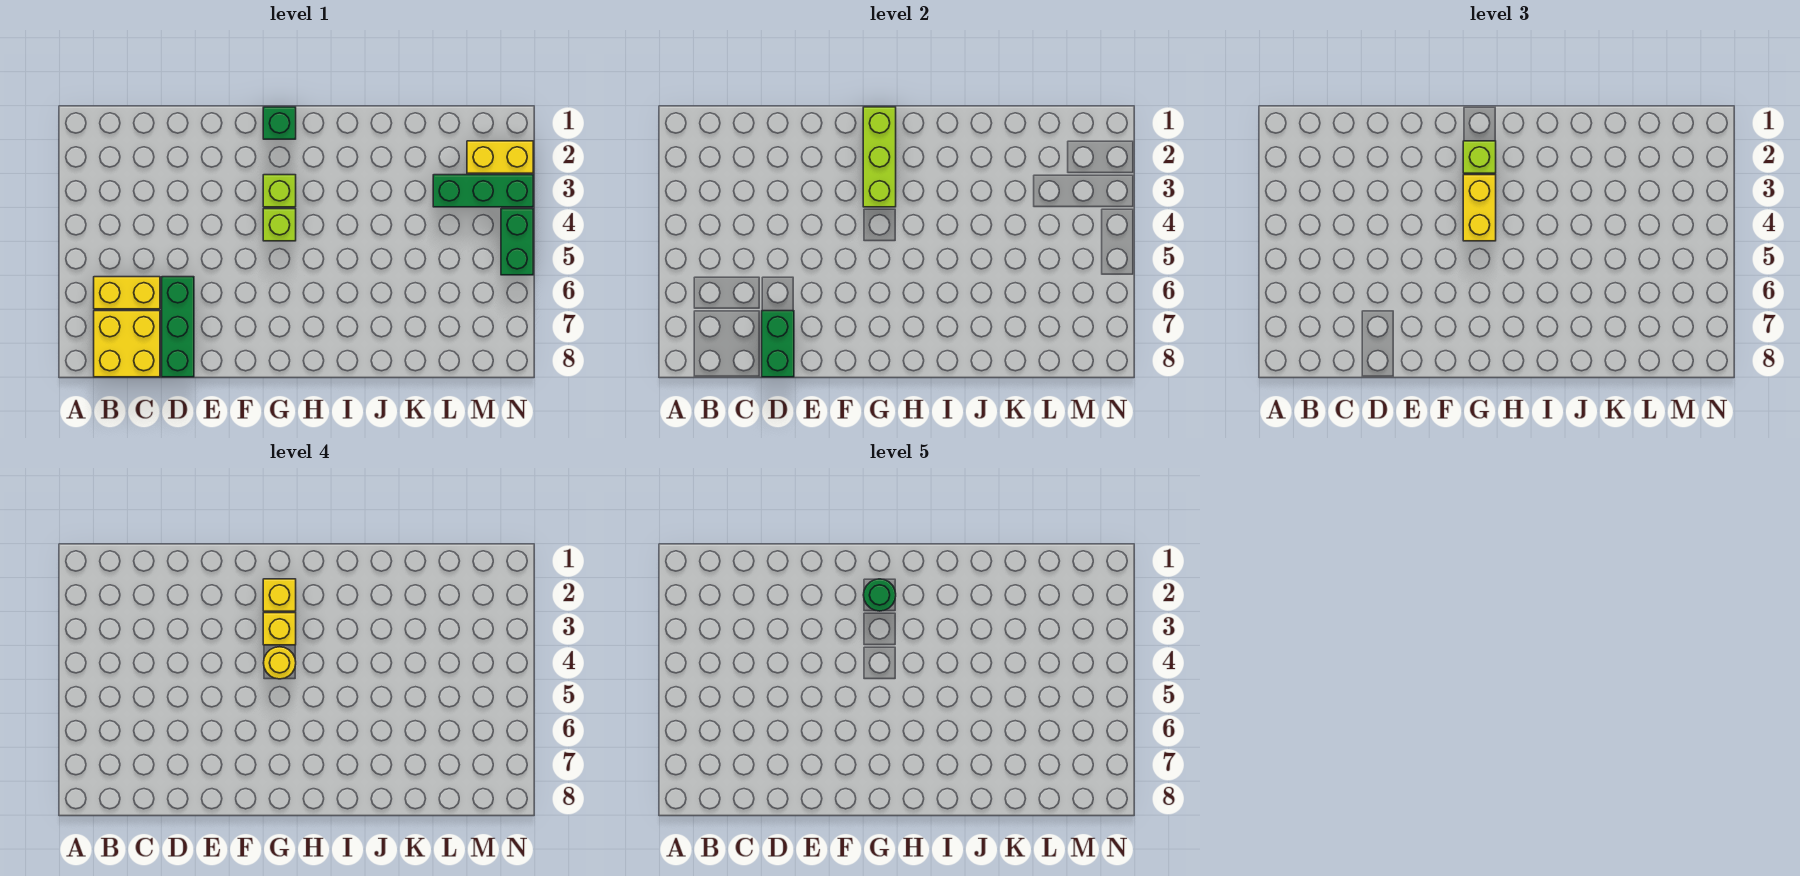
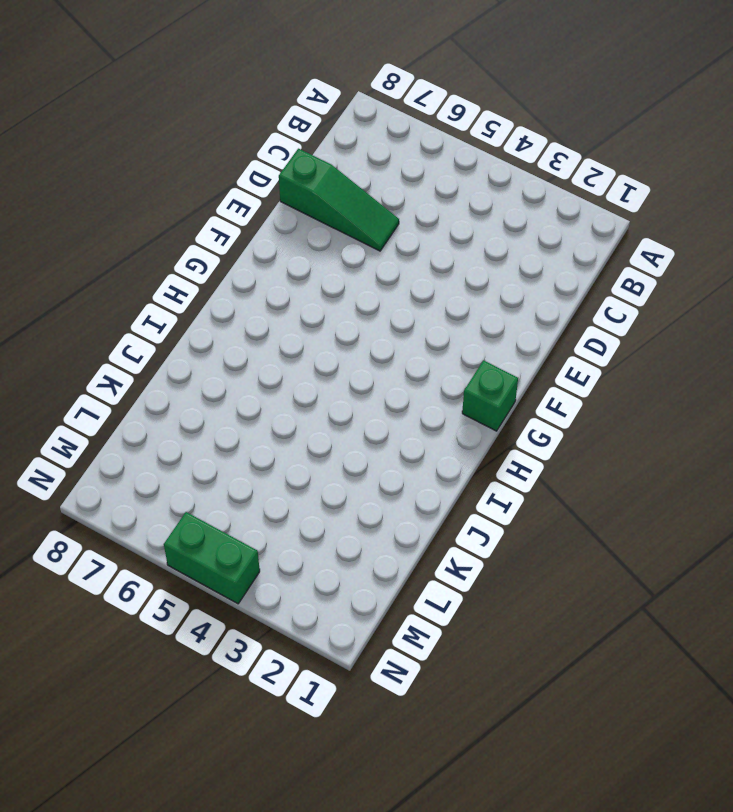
green 1x3 slope [279,149,399,251] -> green 1x3 brick [162,277,194,377]
none -> yellow 1x2 brick [94,277,160,309]
none -> yellow 2x2 brick [94,311,160,377]
none -> lime 1x1 brick [263,175,296,207]

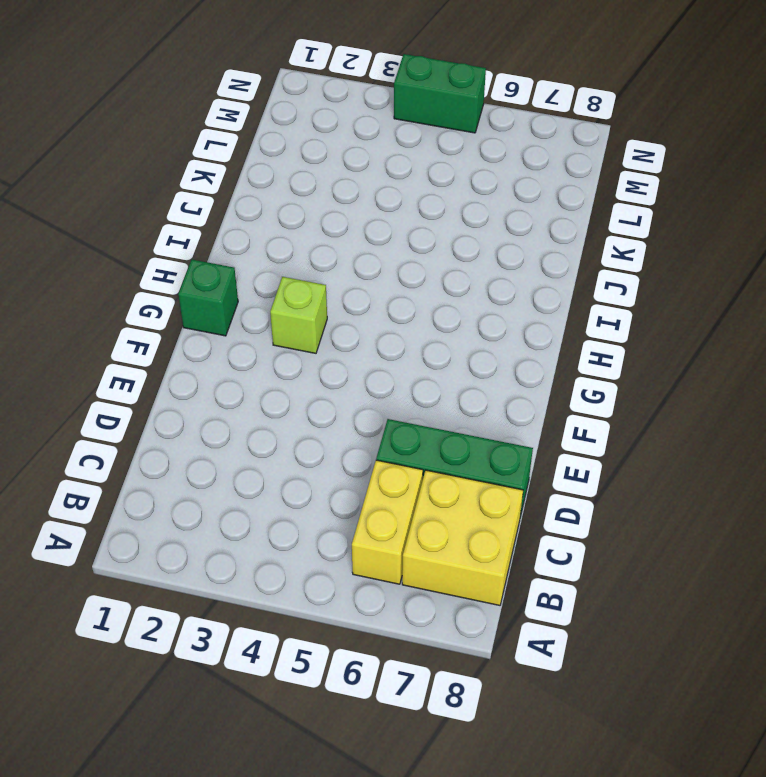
none -> lime 1x1 brick [263,209,296,241]
none -> green 1x3 brick [433,175,533,207]
none -> yellow 1x2 brick [467,141,533,173]

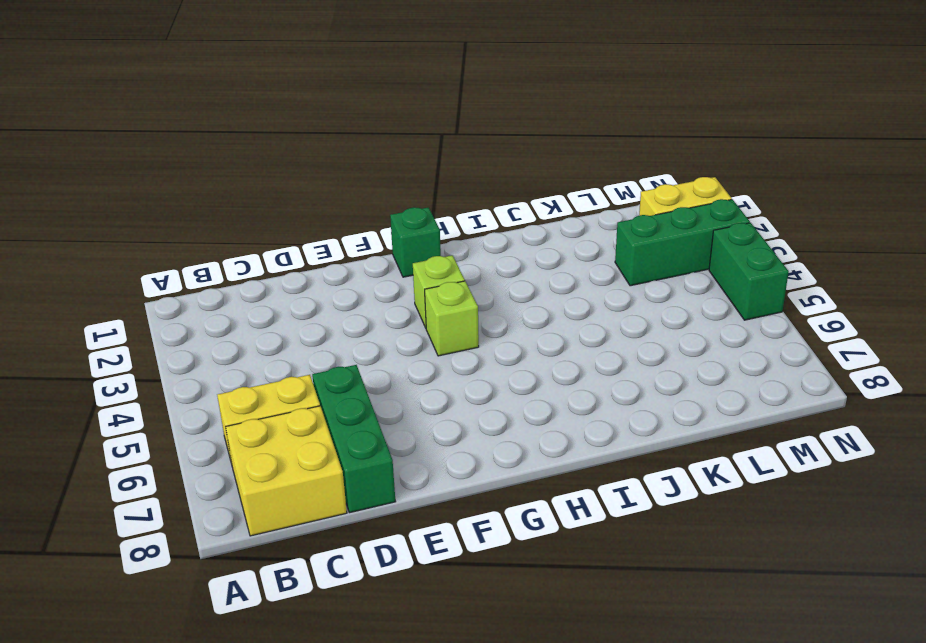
none -> green 1x2 brick [762,311,794,377]
none -> lime 1x3 brick [863,107,896,207]
none -> lime 1x1 brick [1463,141,1496,173]

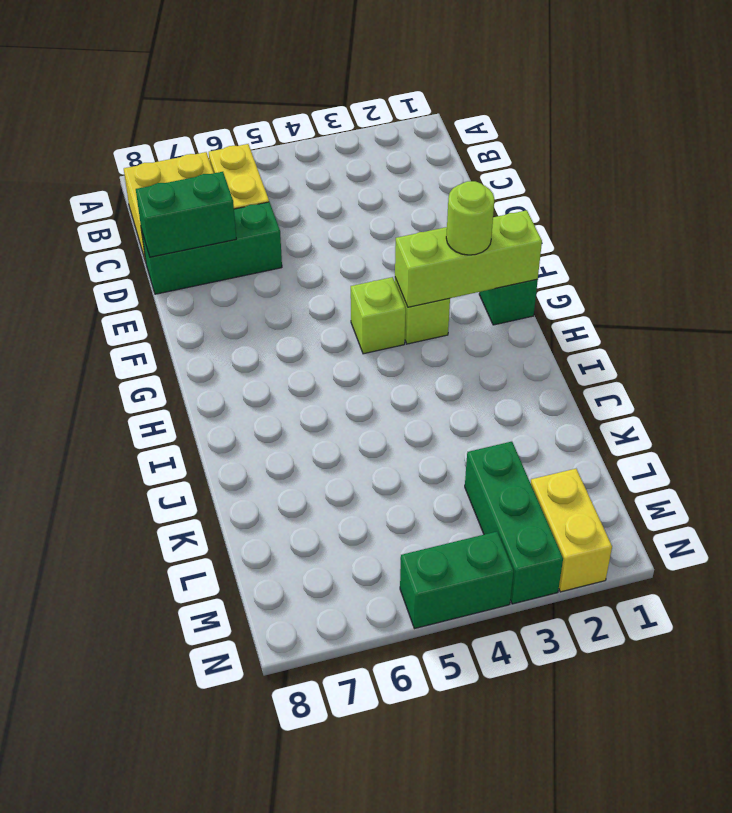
lime 1x1 round brick [446,181,494,255] -> lime 1x1 brick [1463,141,1496,173]
none -> yellow 1x2 brick [1463,175,1496,241]
none -> yellow 1x1 brick [263,579,296,611]
none -> yellow 1x1 brick [263,613,296,645]

